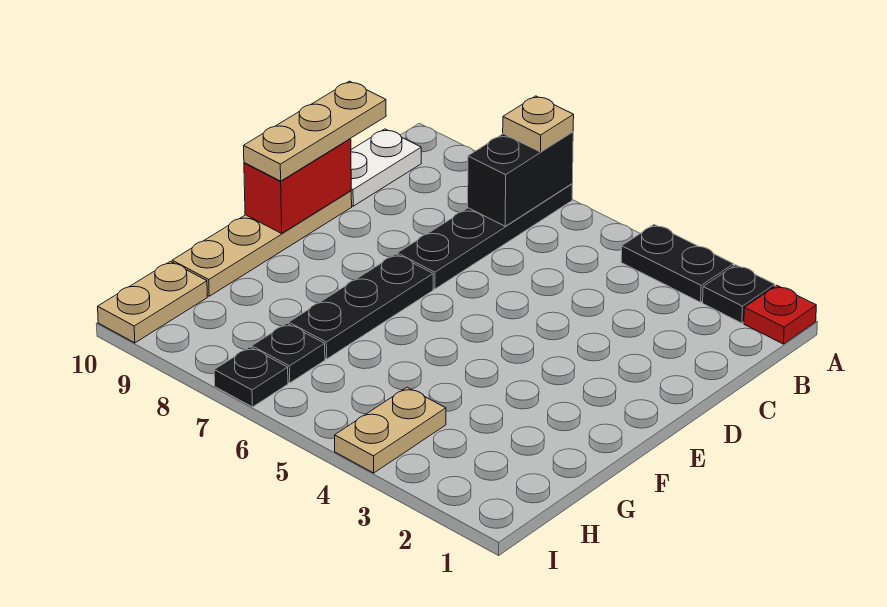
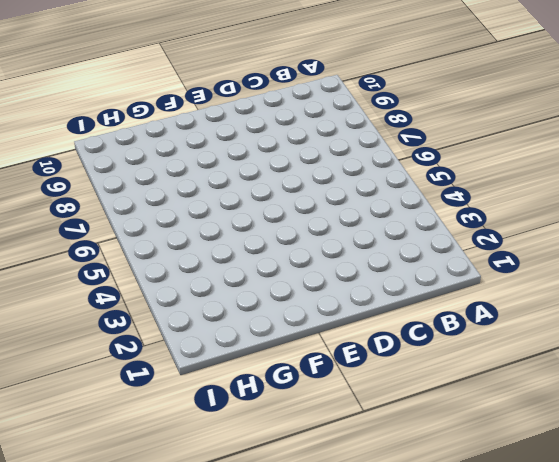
none -> red 1x1 plate [744,286,816,344]
none -> black 1x1 plate [703,265,775,323]
none -> black 1x2 plate [621,225,734,302]

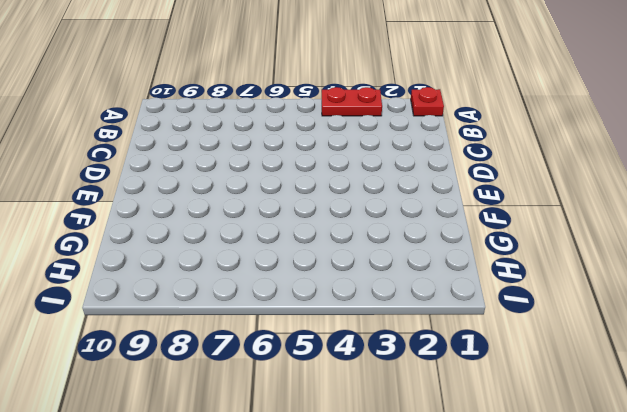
red 1x2 plate [322,87,382,116] -> black 1x2 plate [621,225,734,302]
none -> black 1x1 plate [703,265,775,323]
none -> black 1x4 plate [397,184,572,289]
none -> white 1x2 plate [351,129,421,206]

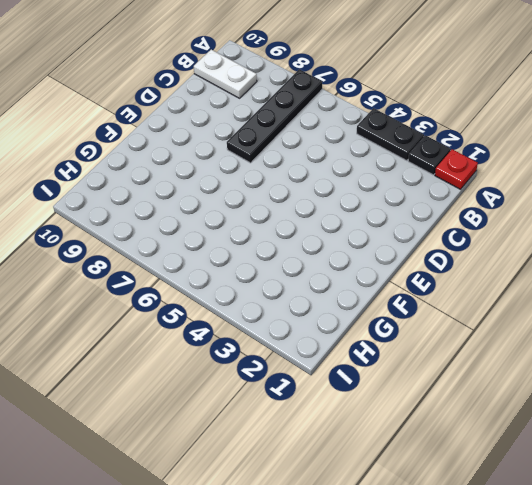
white 1x2 plate [194,50,257,98] -> white 1x2 plate turned to [351,129,421,206]
none -> tan 1x4 plate [172,191,352,296]
none -> black 1x3 plate [289,254,433,359]
none -> tan 1x2 plate [335,387,446,473]

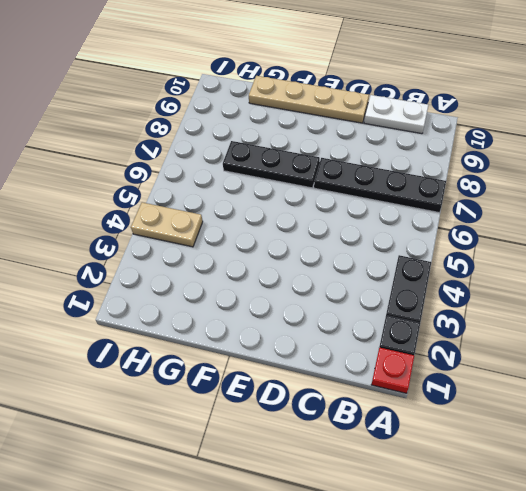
none -> black 1x1 plate [252,324,325,383]
none -> tan 1x2 plate [98,261,207,343]
none -> black 1x1 plate [214,347,288,407]

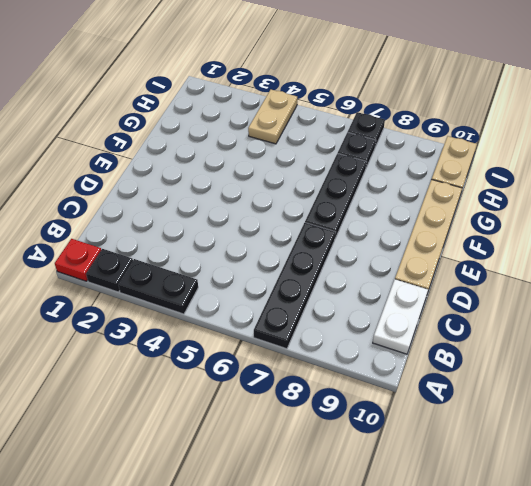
none -> black 1x2 brick [468,132,573,226]
none -> red 1x2 brick [244,139,351,233]
none -> tan 1x1 plate [503,96,574,152]

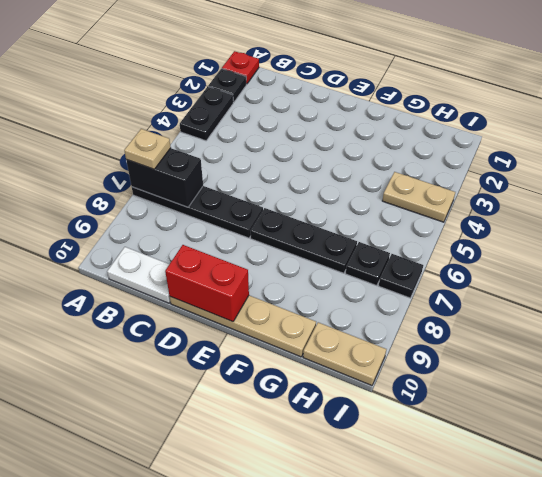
none -> tan 1x3 plate [244,81,386,181]

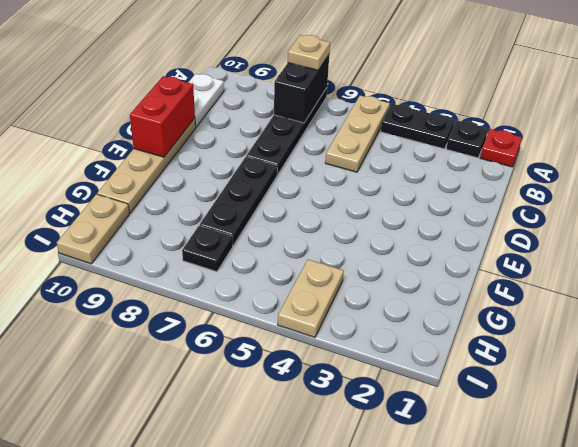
tan 1x3 plate [325,95,390,172] -> tan 1x3 plate moved to [244,81,386,181]
none -> black 1x1 plate [214,347,288,407]

